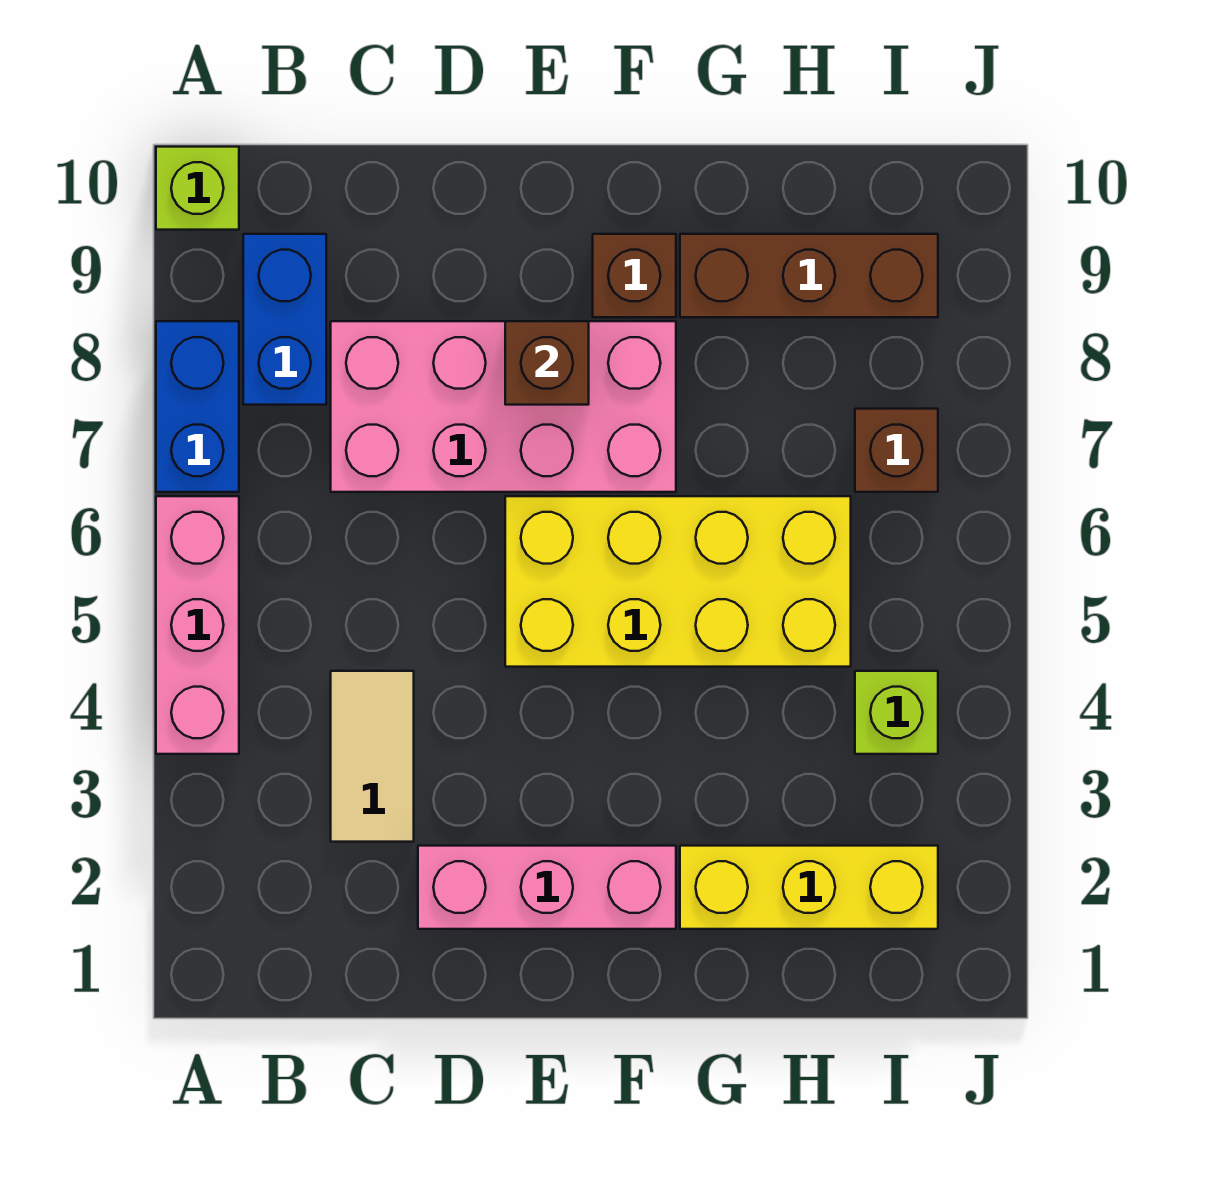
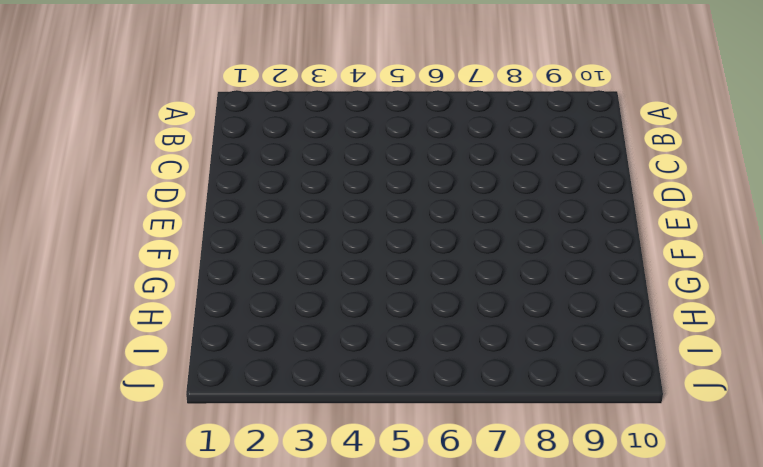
none -> pink 1x3 brick [156,496,239,754]
none -> blue 1x2 brick [156,321,239,492]
none -> lime 1x1 brick [156,147,239,230]

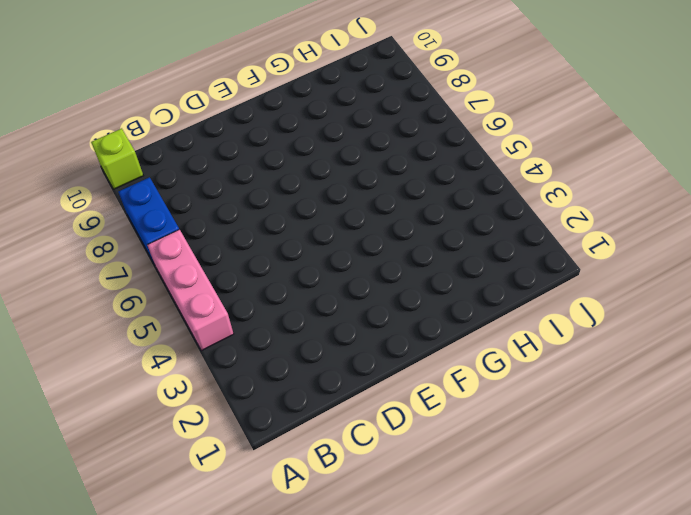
none -> blue 1x2 brick [243,234,326,405]
none -> tan 1x2 tile [331,671,414,842]
none -> pink 2x4 brick [331,321,676,492]

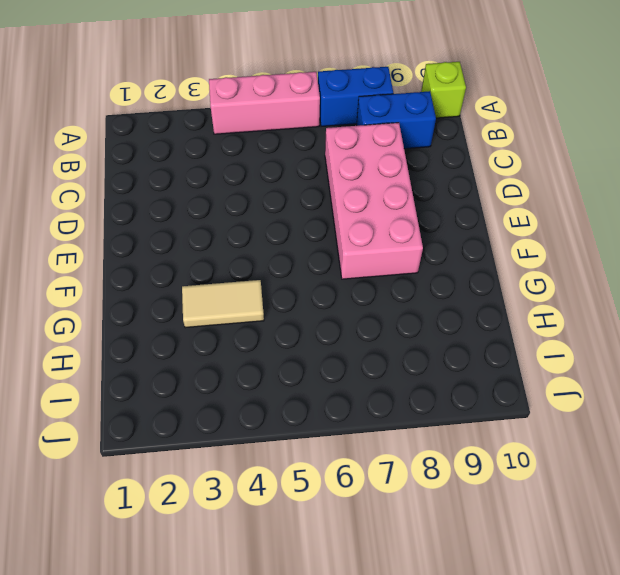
tan 1x2 tile [182,280,264,328] -> tan 1x2 tile moved to [331,671,414,842]
none -> pink 1x3 brick [418,846,676,929]
none -> yellow 2x4 brick [505,496,851,667]
none -> brown 1x1 brick [593,234,676,317]

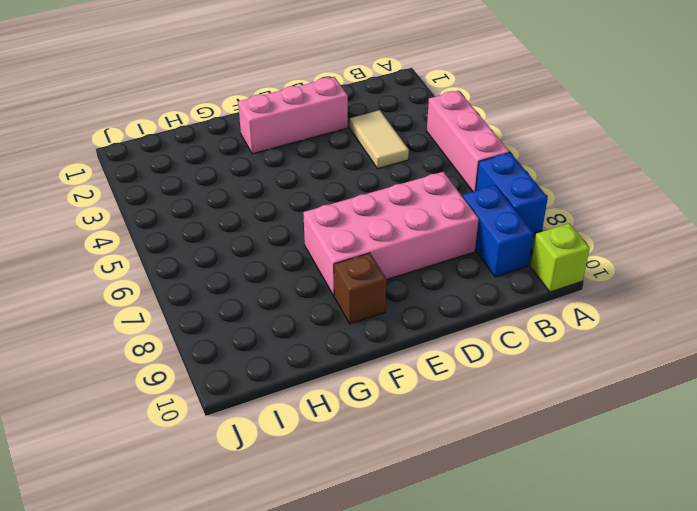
none -> yellow 2x4 brick [505,496,851,667]
none -> yellow 1x3 brick [680,846,938,929]
none -> brown 1x3 brick [680,234,938,317]

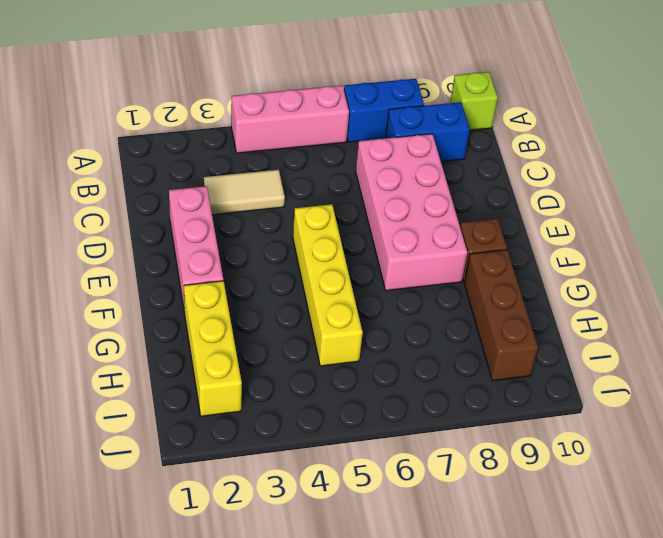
yellow 1x4 brick [293,204,363,366] -> yellow 2x4 brick [505,496,851,667]
none -> lime 1x1 brick [855,671,938,754]
none -> brown 1x1 brick [855,409,938,492]
none -> brown 1x1 brick [505,321,589,405]

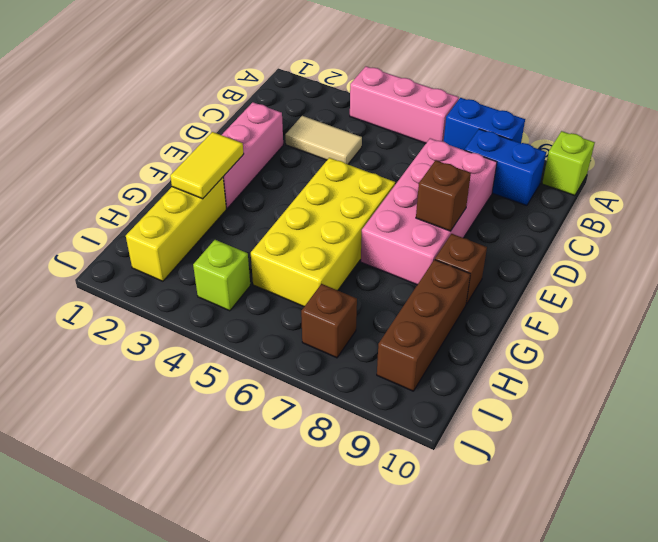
yellow 1x2 tile [170,132,244,199] -> none

